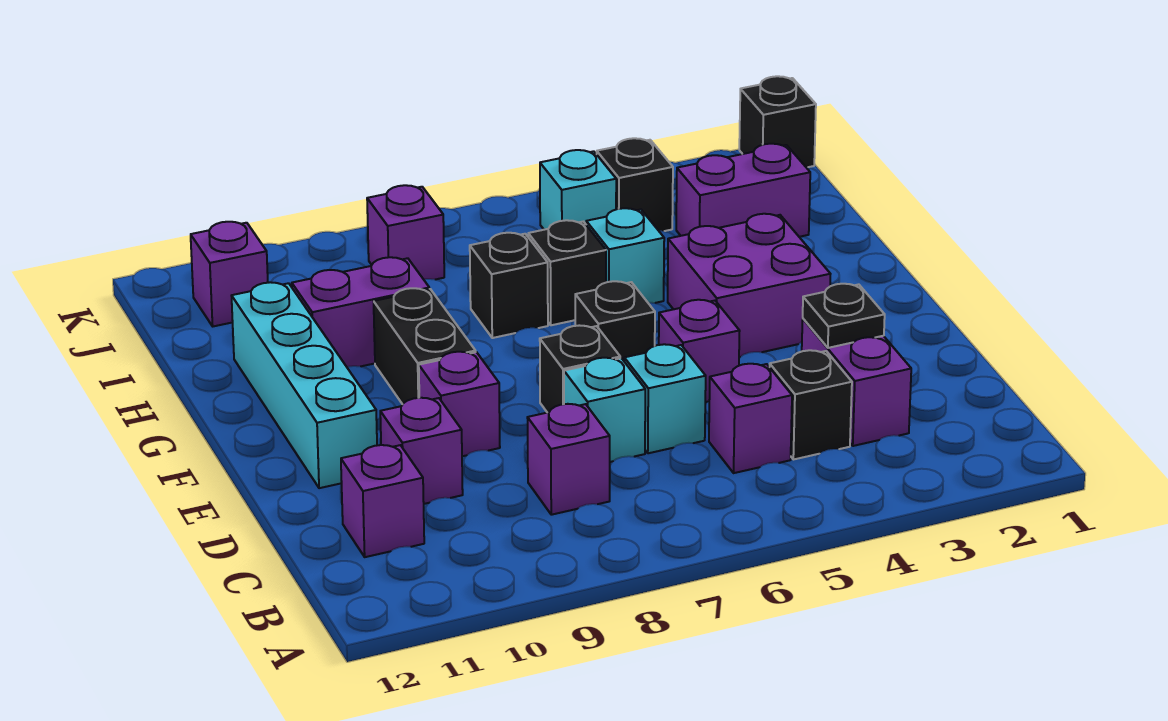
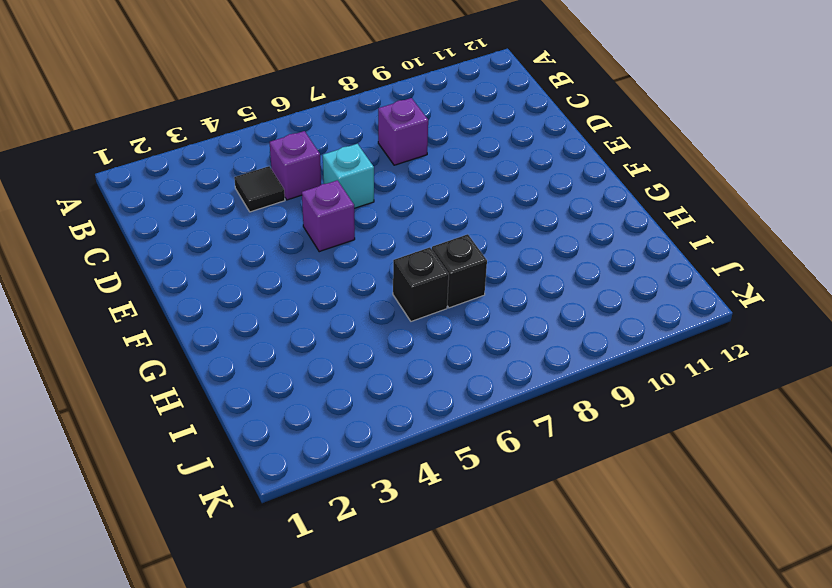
black 1x1 tile [234,166,285,212] -> black 1x1 brick [770,350,852,460]
none -> purple 1x2 brick [802,319,911,446]
none -> purple 1x1 brick [341,445,424,557]
none -> cyan 1x1 brick [564,358,645,462]

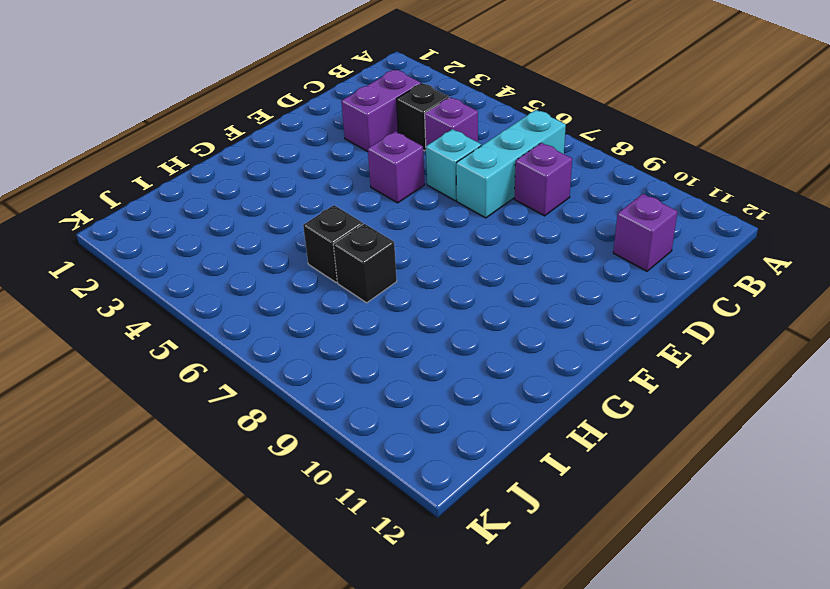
cyan 1x3 brick [456,110,566,218] -> cyan 1x1 brick [564,358,645,462]
none -> purple 1x1 brick [380,398,463,504]
none -> black 1x1 brick [540,325,620,413]
none -> purple 1x1 brick [419,352,500,456]

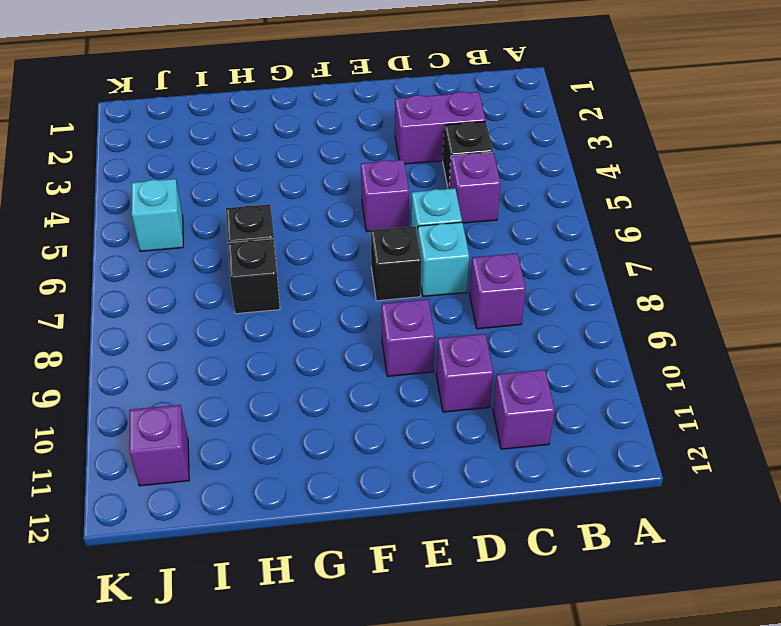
none -> cyan 1x4 brick [232,282,377,488]
none -> purple 2x2 brick [668,214,830,357]
none -> black 1x1 brick [575,281,655,361]

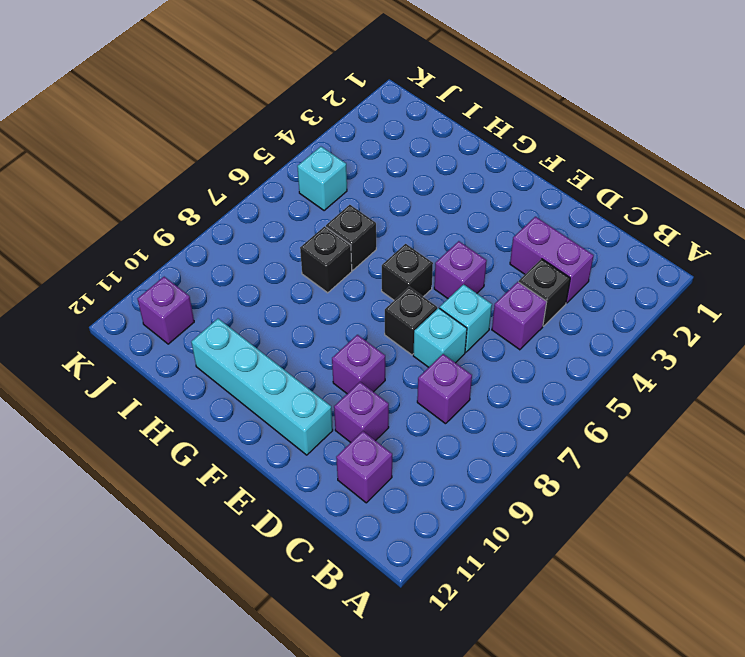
none -> purple 2x2 brick [668,214,830,357]
none -> black 1x2 brick [374,288,476,404]
none -> cyan 1x1 brick [586,208,664,303]

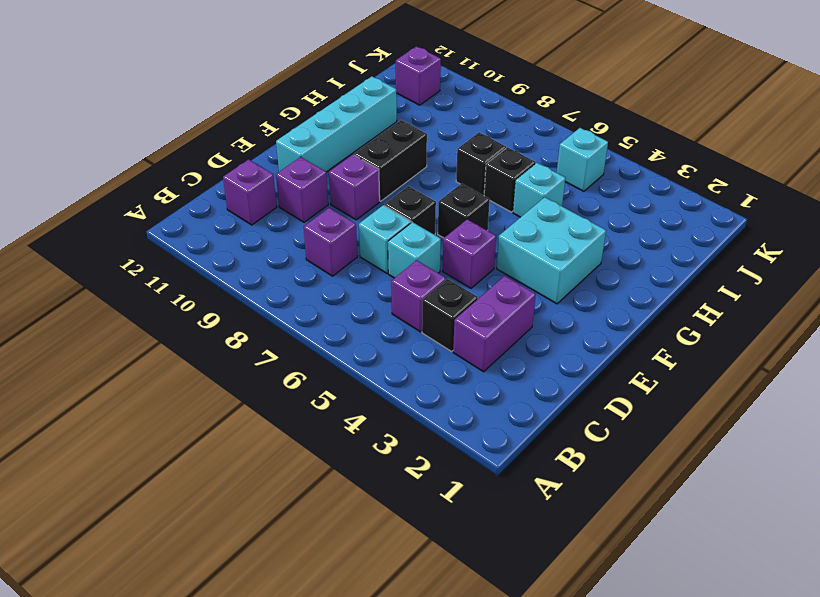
cyan 2x2 brick [497,197,606,304] -> purple 2x2 brick [668,214,830,357]
none -> purple 1x2 brick [292,257,429,367]
none -> purple 1x2 brick [676,144,810,236]
none -> black 1x1 brick [597,138,673,231]

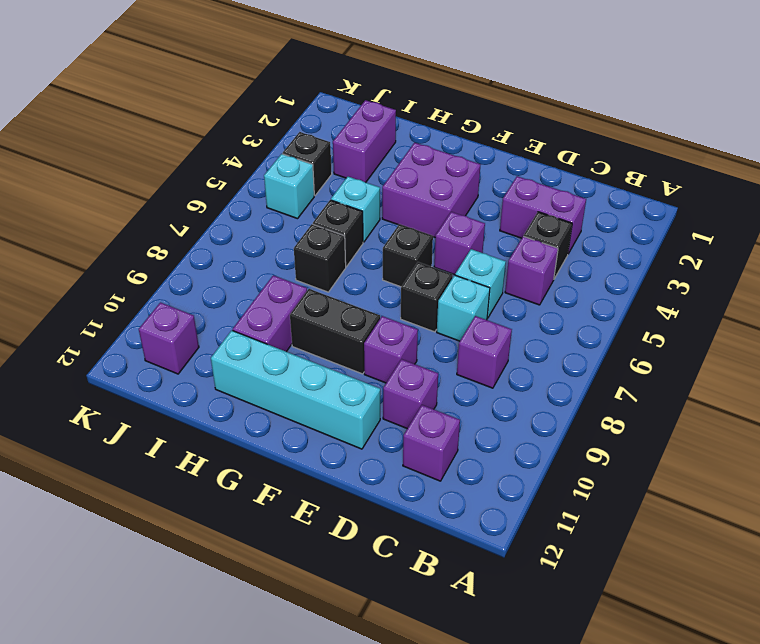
none -> purple 1x1 brick [367,185,444,280]
none -> black 1x1 brick [739,76,816,167]
none -> black 1x1 plate [803,284,885,348]

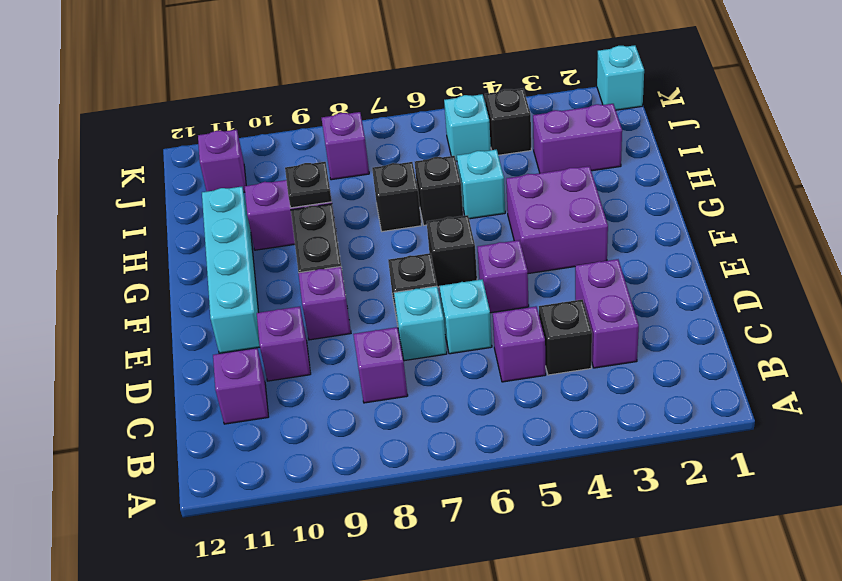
black 1x1 plate [285,162,332,208] -> black 1x1 plate moved to [803,284,885,348]
cyan 1x1 brick [597,45,644,110] -> black 1x1 brick [739,76,816,167]

